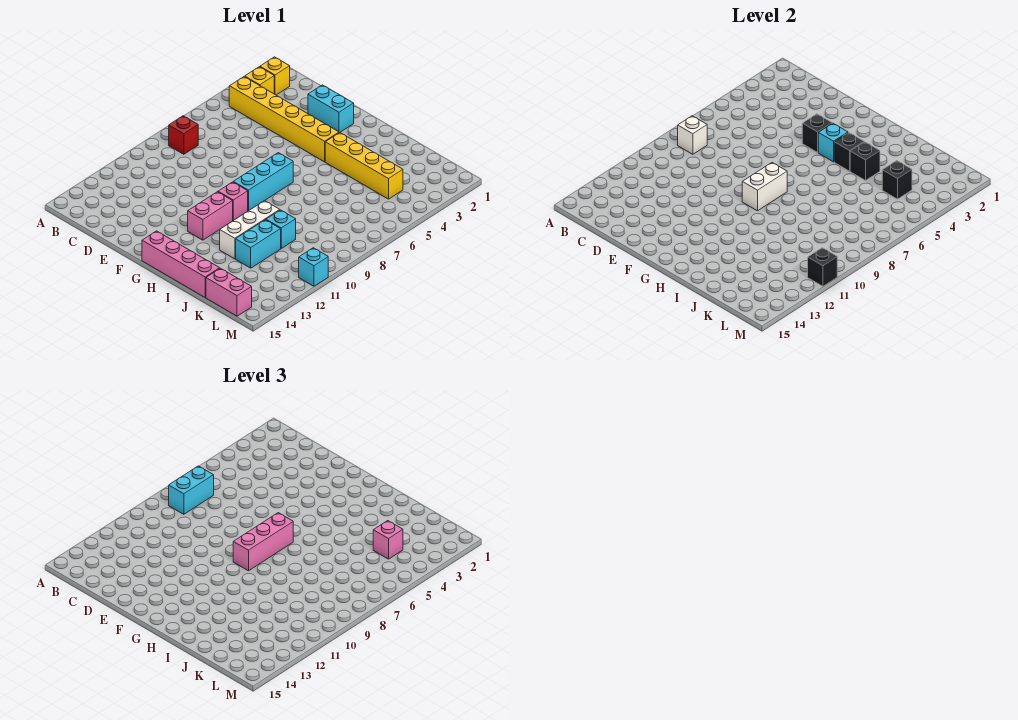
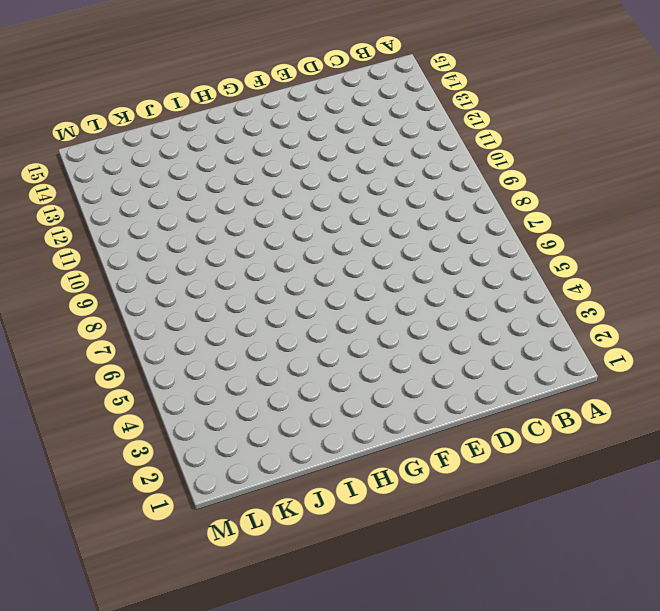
none -> yellow 1x1 brick [260,57,290,95]
none -> yellow 1x1 brick [245,67,274,94]
none -> yellow 1x6 brick [229,77,339,162]

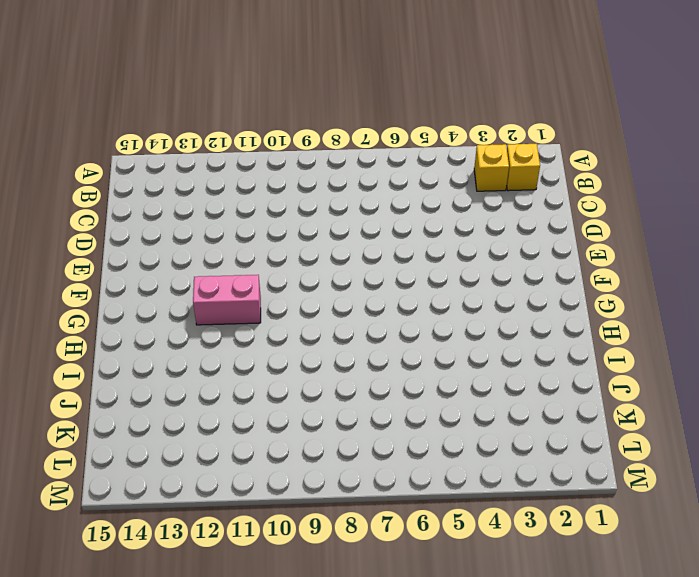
none -> yellow 1x6 brick [229,77,339,162]
none -> red 1x1 brick [169,116,198,154]
none -> cyan 1x2 brick [308,85,354,133]

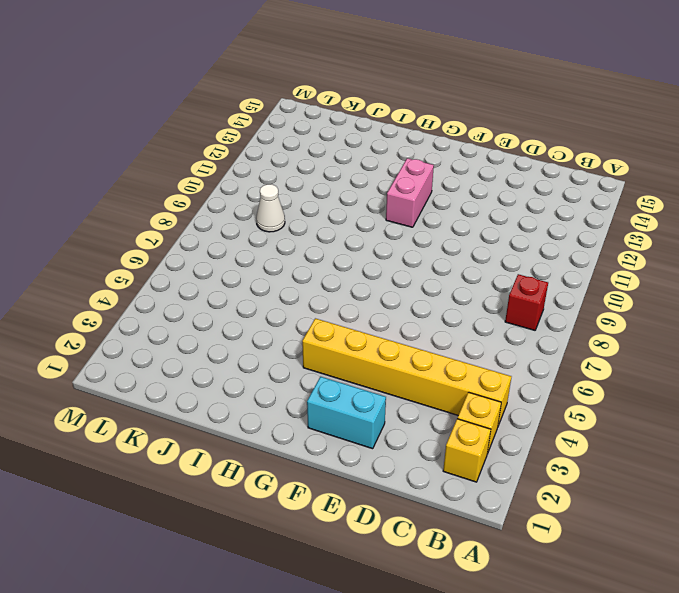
white 1x1 cone [256,184,285,232] -> none
none -> cyan 1x3 brick [234,153,293,211]
none -> pink 1x1 brick [218,182,248,220]
none -> pink 1x4 brick [142,231,220,298]

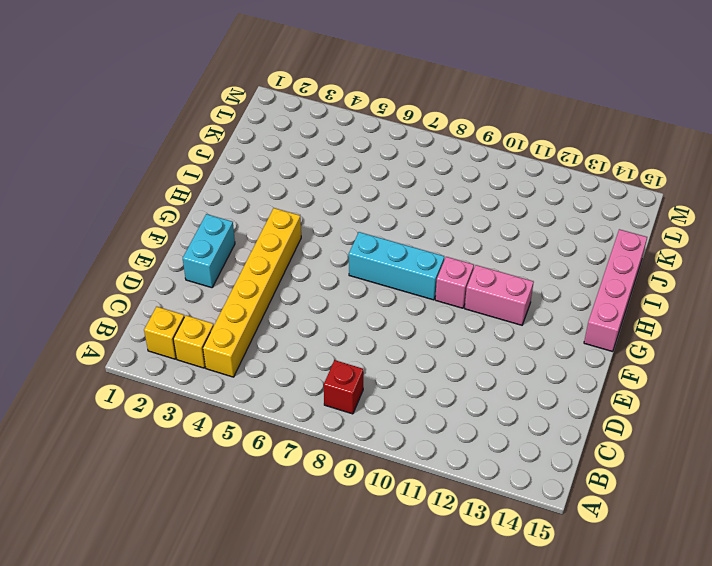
none -> yellow 1x4 brick [325,133,403,199]
none -> white 1x3 brick [220,201,280,259]
none -> cyan 1x1 brick [266,210,296,248]

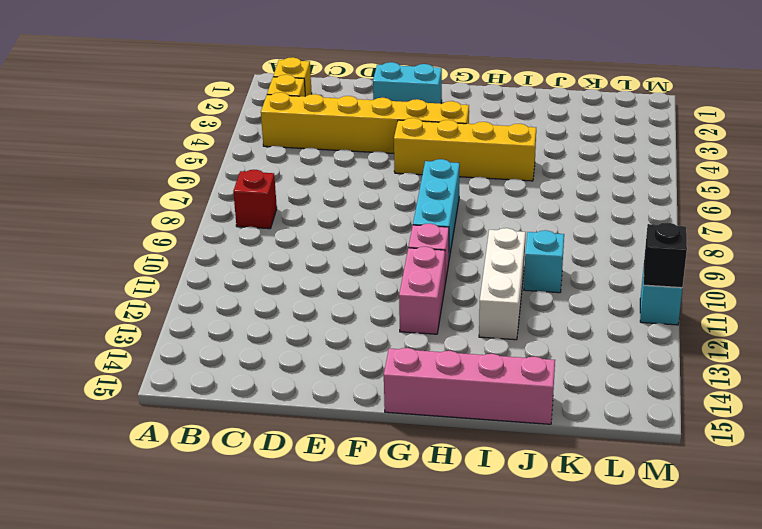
yellow 1x4 brick [394,118,536,181] -> yellow 1x4 brick moved to [325,133,403,199]
none -> cyan 1x2 brick [236,220,281,268]
none -> pink 1x2 brick [206,268,252,316]
none -> white 1x1 brick [678,116,707,154]

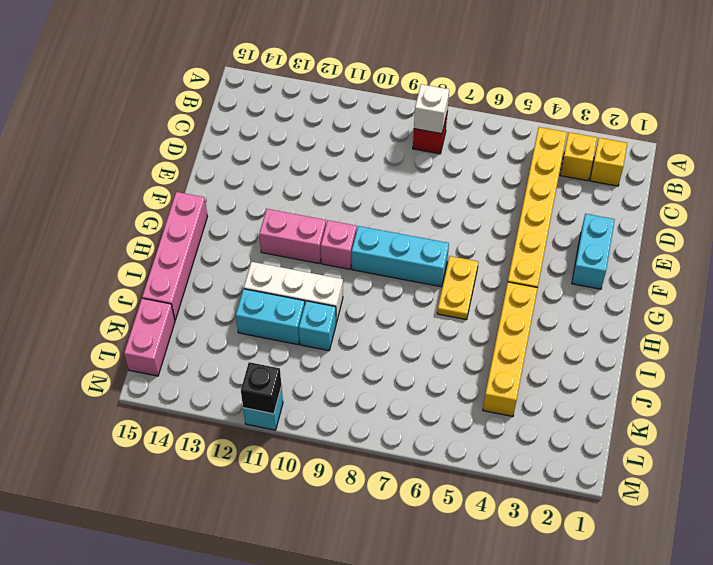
yellow 1x2 plate [437,256,478,320] -> none
none -> black 1x1 brick [802,114,832,152]
none -> cyan 1x1 brick [818,123,848,162]
none -> white 1x2 brick [742,163,787,211]

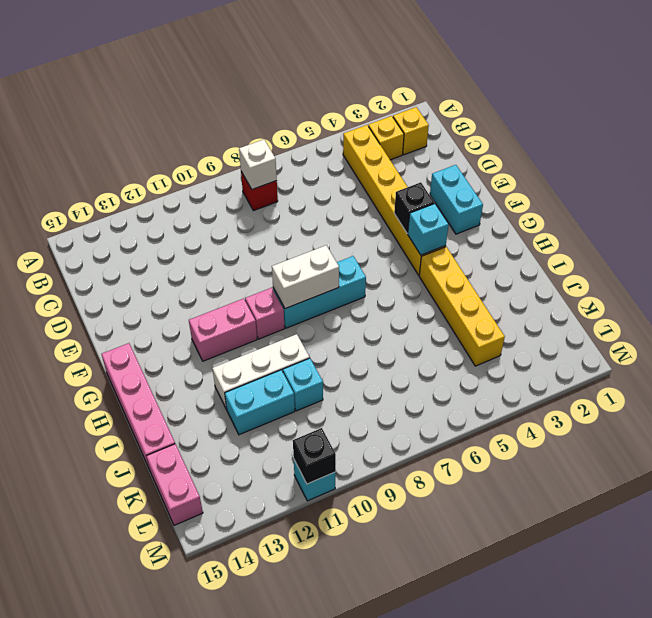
none -> black 1x1 brick [834,133,864,171]
none -> black 1x1 brick [850,142,880,180]
none -> black 1x1 brick [882,161,912,199]

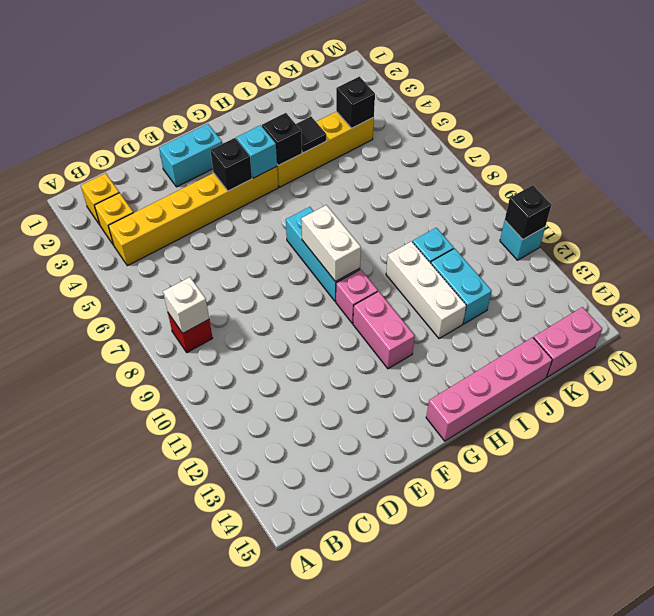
black 1x1 tile [296,117,326,153] -> black 1x1 brick [850,142,880,180]
none -> cyan 1x2 brick [169,466,214,514]
none -> pink 1x3 brick [233,513,293,571]
none -> pink 1x1 brick [373,521,403,559]

